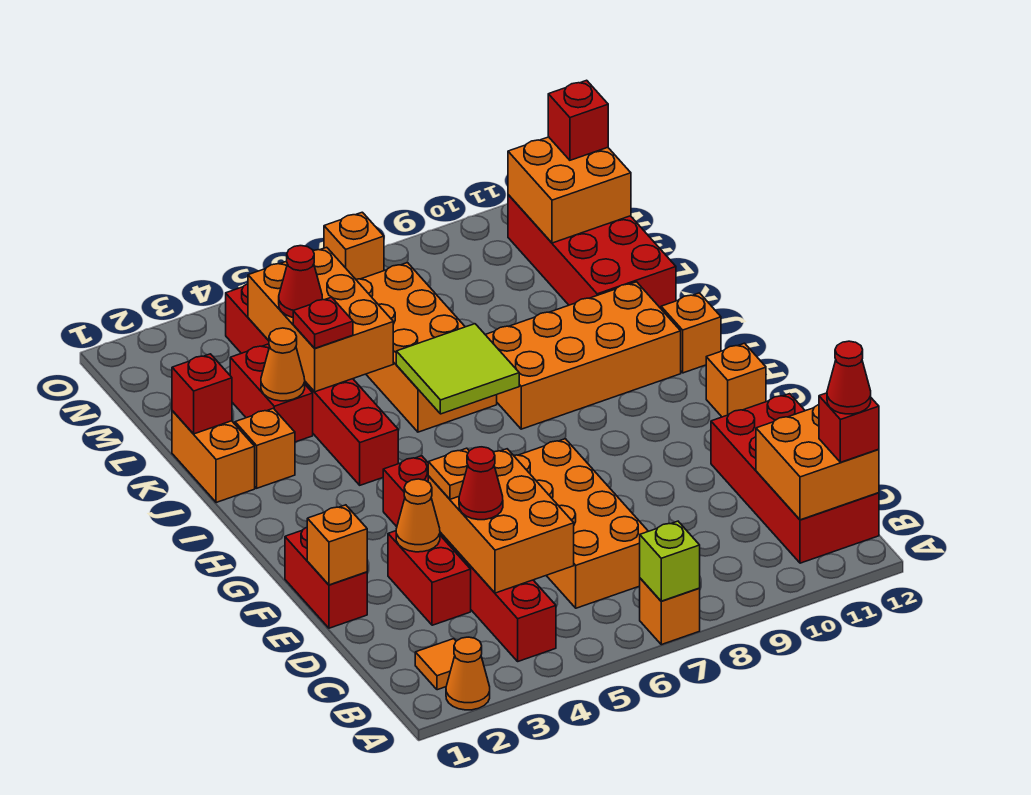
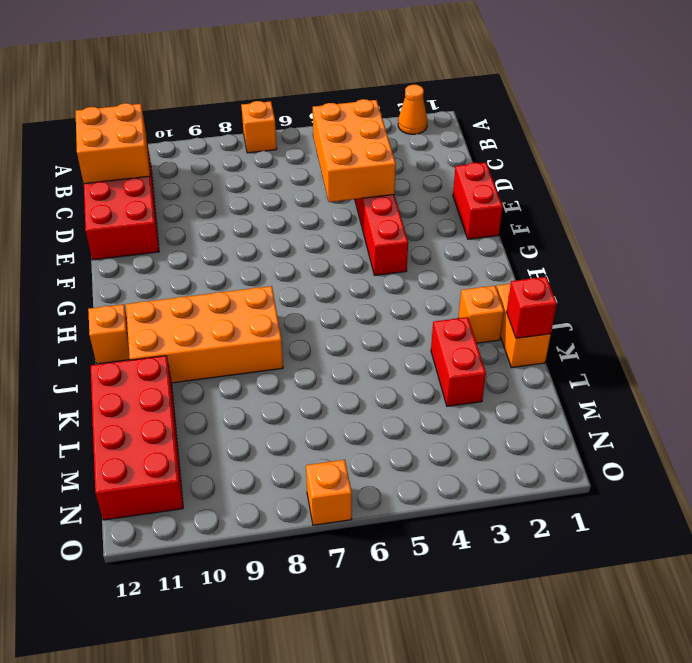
none -> orange 1x1 tile [415,639,456,690]
none -> orange 2x4 brick [514,439,648,608]
none -> red 1x2 brick [388,531,471,625]
none -> orange 1x1 brick [706,343,766,417]

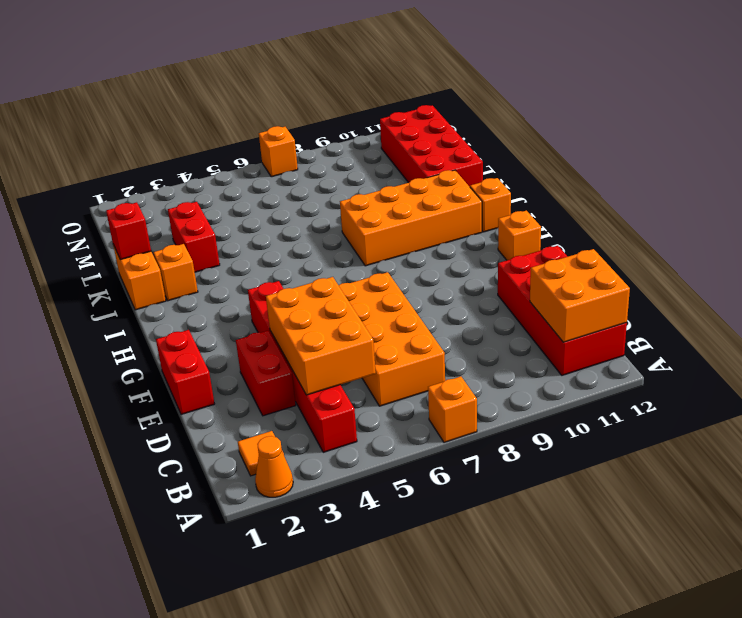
none -> red 1x6 brick [226,284,398,485]
none -> orange 2x4 brick [356,263,497,432]
none -> lime 1x1 brick [640,521,700,601]
none -> orange 1x1 brick [307,505,367,585]

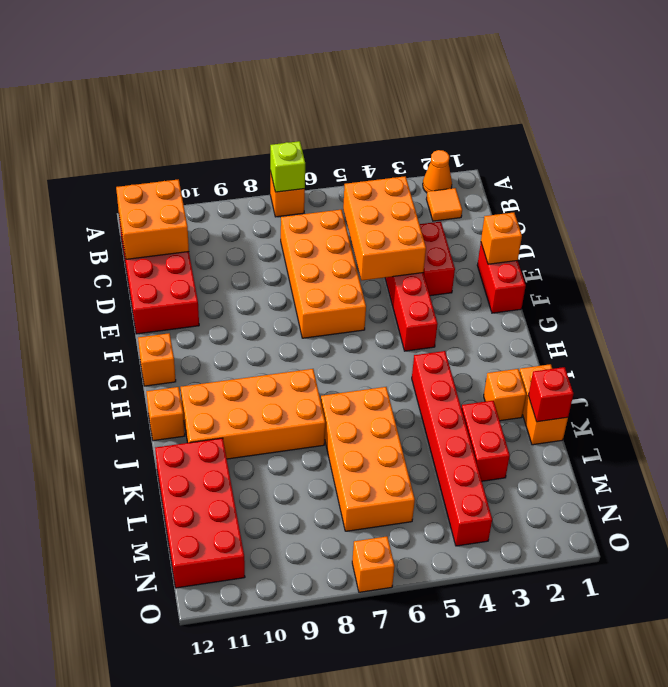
none -> orange 1x1 cone [396,479,440,552]
none -> lime 2x2 tile [396,324,519,414]
none -> orange 1x1 cone [261,328,305,401]
none -> orange 2x3 brick [248,247,393,392]

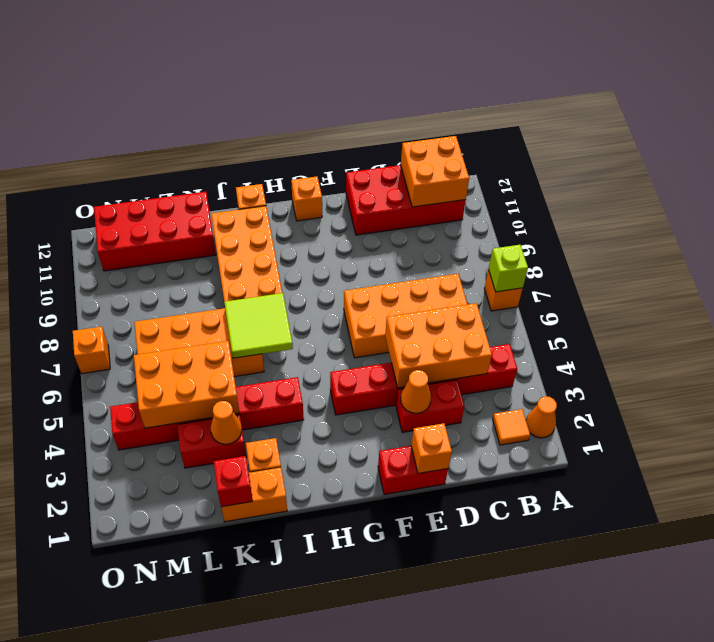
none -> orange 2x2 brick [508,137,631,243]
none -> red 1x1 brick [819,393,879,462]
none -> red 1x1 cone [459,447,503,520]
none -> orange 1x1 plate [428,448,469,499]

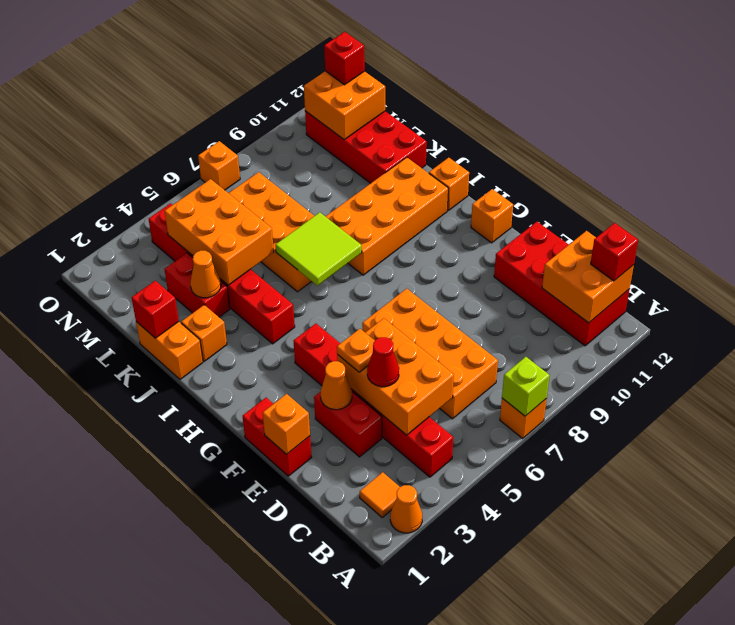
none -> red 1x1 plate [293,297,353,348]
none -> red 1x1 cone [279,246,322,317]
none -> red 1x1 cone [827,341,871,414]

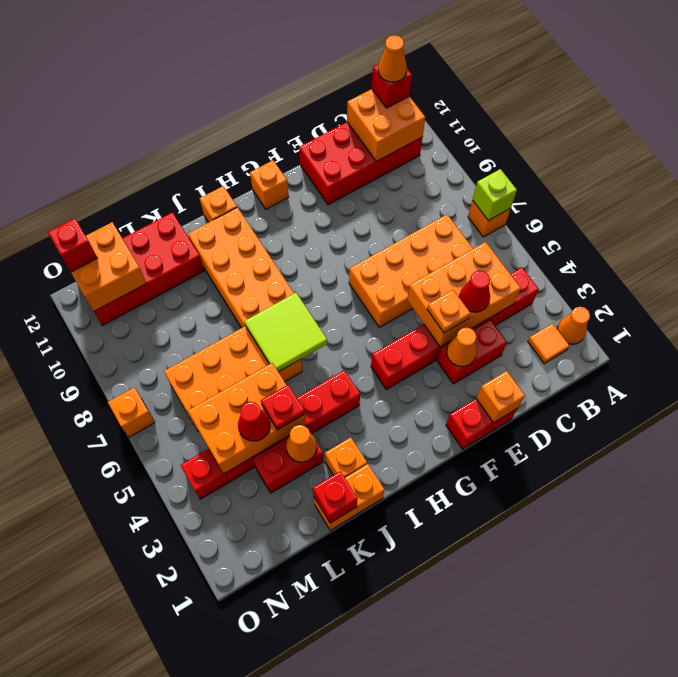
orange 1x1 cone [378,35,407,82] -> red 1x1 cone [827,341,871,414]

